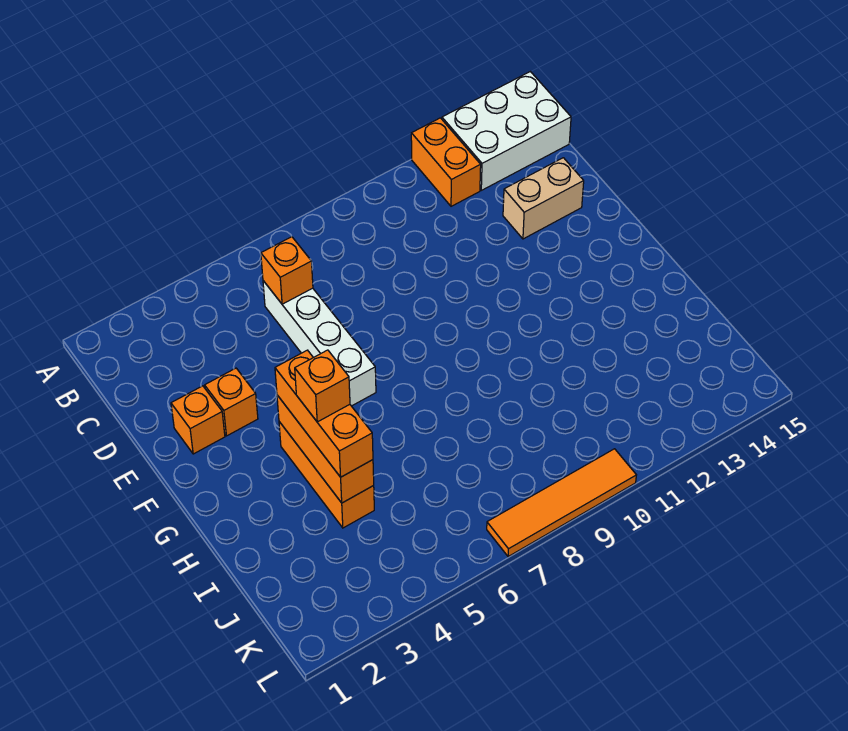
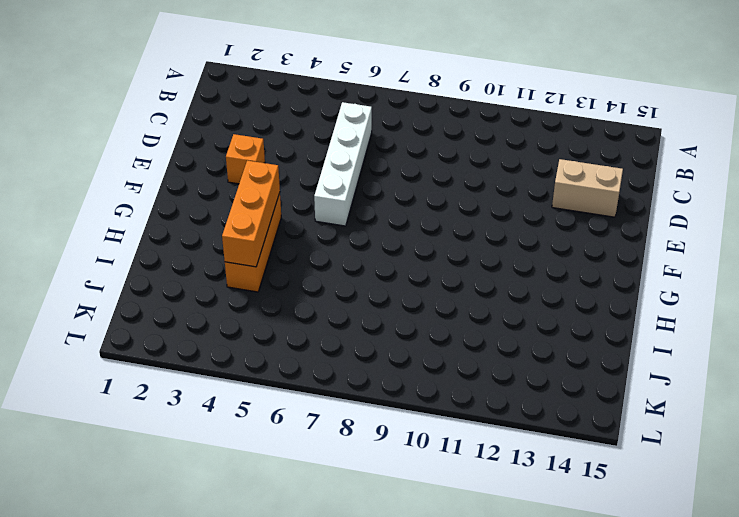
none -> orange 1x2 brick [411,118,481,206]
none -> white 2x3 brick [442,72,571,190]
none -> orange 1x1 brick [171,386,225,454]

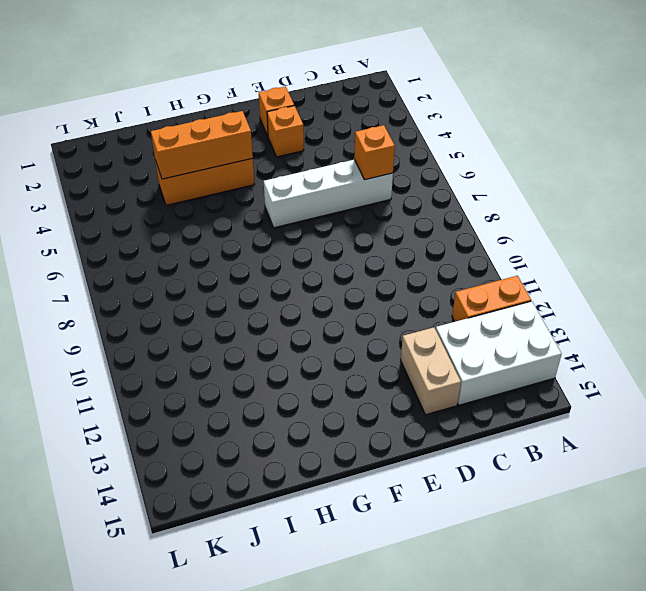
white 2x3 brick [436,301,561,405] -> white 2x3 brick turned to [442,72,571,190]
none -> orange 1x4 tile [487,449,636,557]
none -> orange 1x3 brick [275,350,373,477]
none -> orange 1x1 brick [295,350,350,422]

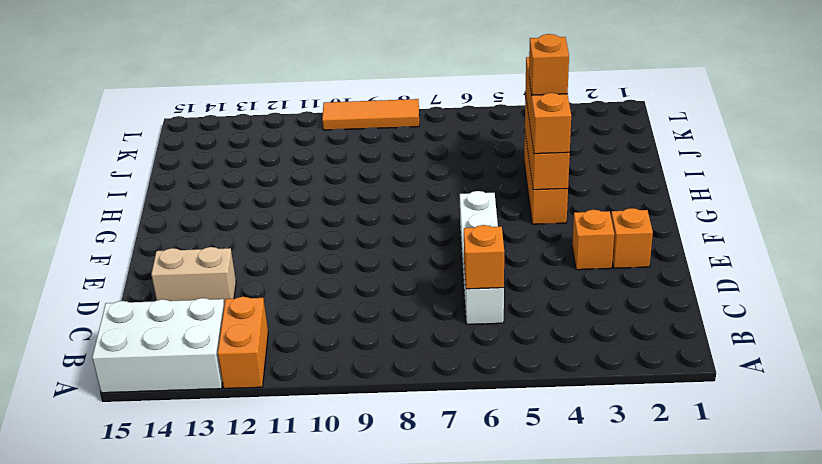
orange 1x3 tile [322,99,419,130] -> orange 1x4 tile [487,449,636,557]

